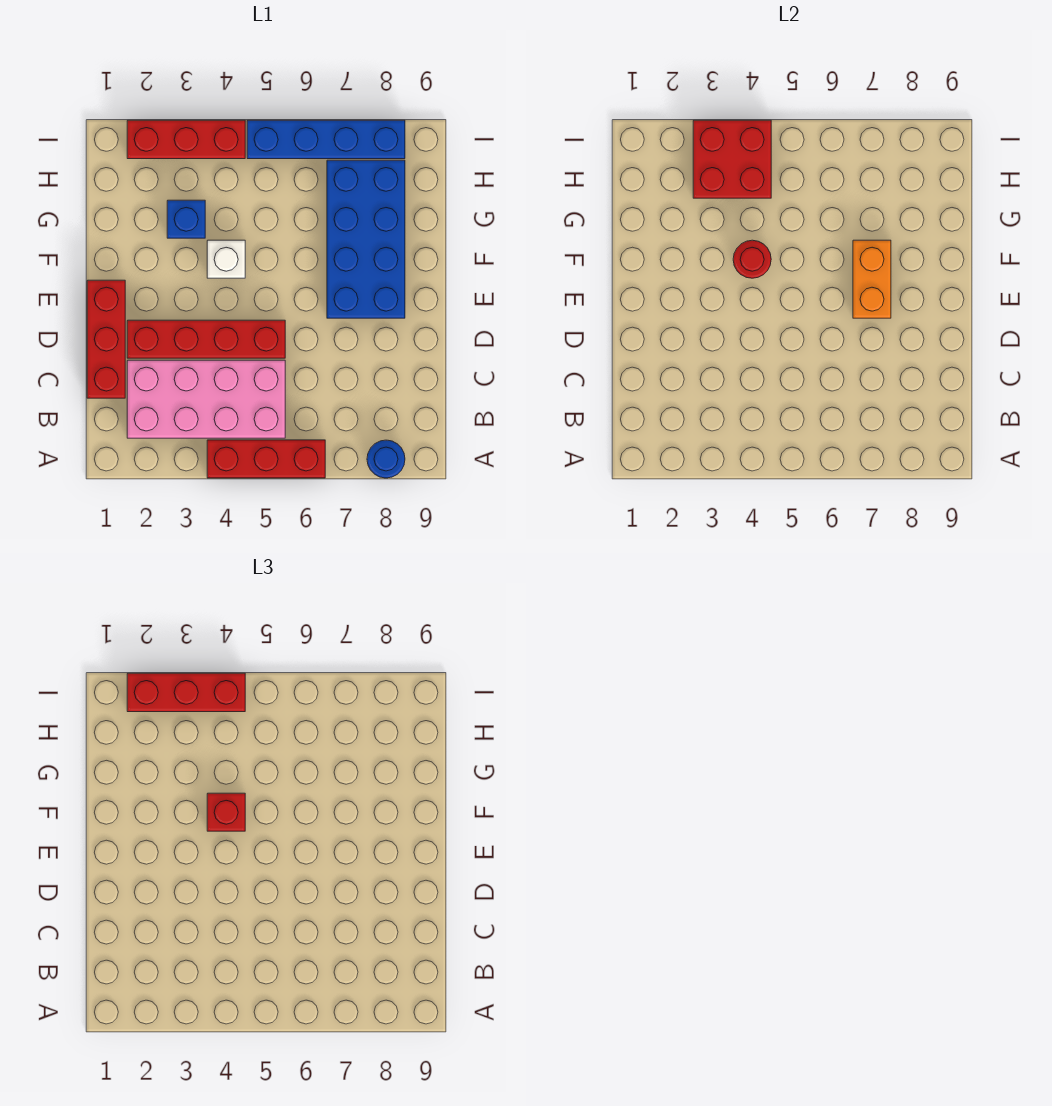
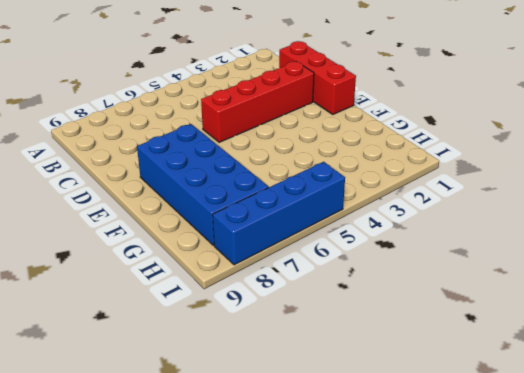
none -> red 1x3 brick [207,440,325,478]
none -> blue 1x1 round brick [367,440,405,478]
none -> pink 2x4 brick [127,360,285,438]

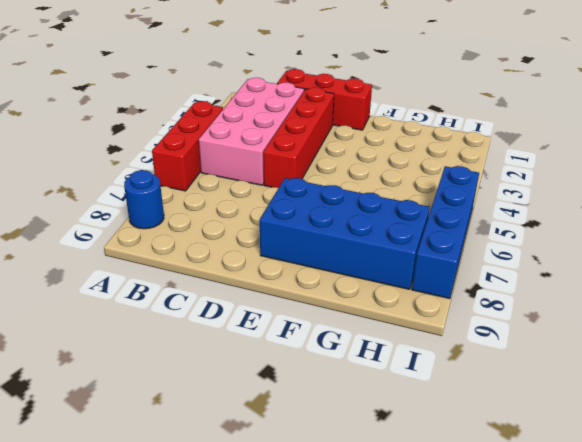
none -> white 1x1 brick [207,240,245,278]
none -> blue 1x1 brick [167,200,205,238]
none -> red 1x3 brick [127,120,245,159]

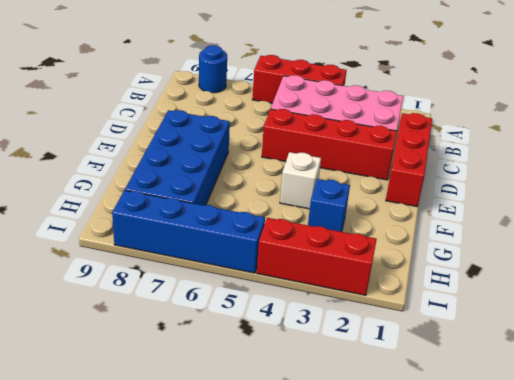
none -> orange 1x2 brick [853,240,891,318]
none -> red 1x1 round brick [733,240,771,278]
none -> red 2x2 brick [693,120,771,198]

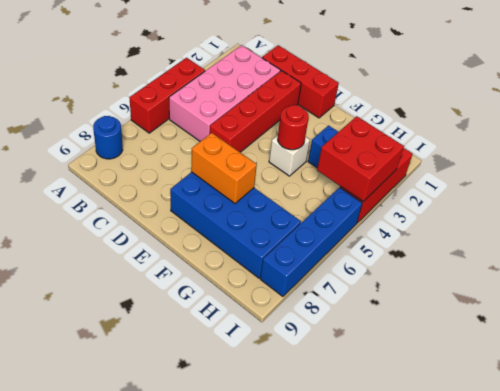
none -> red 1x1 brick [207,793,245,831]
none -> red 1x3 brick [127,673,245,712]

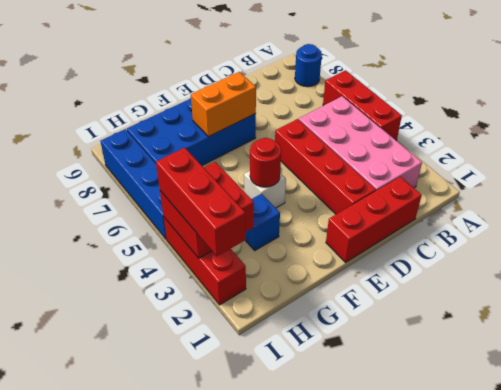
none -> red 1x1 brick [207,793,245,831]

